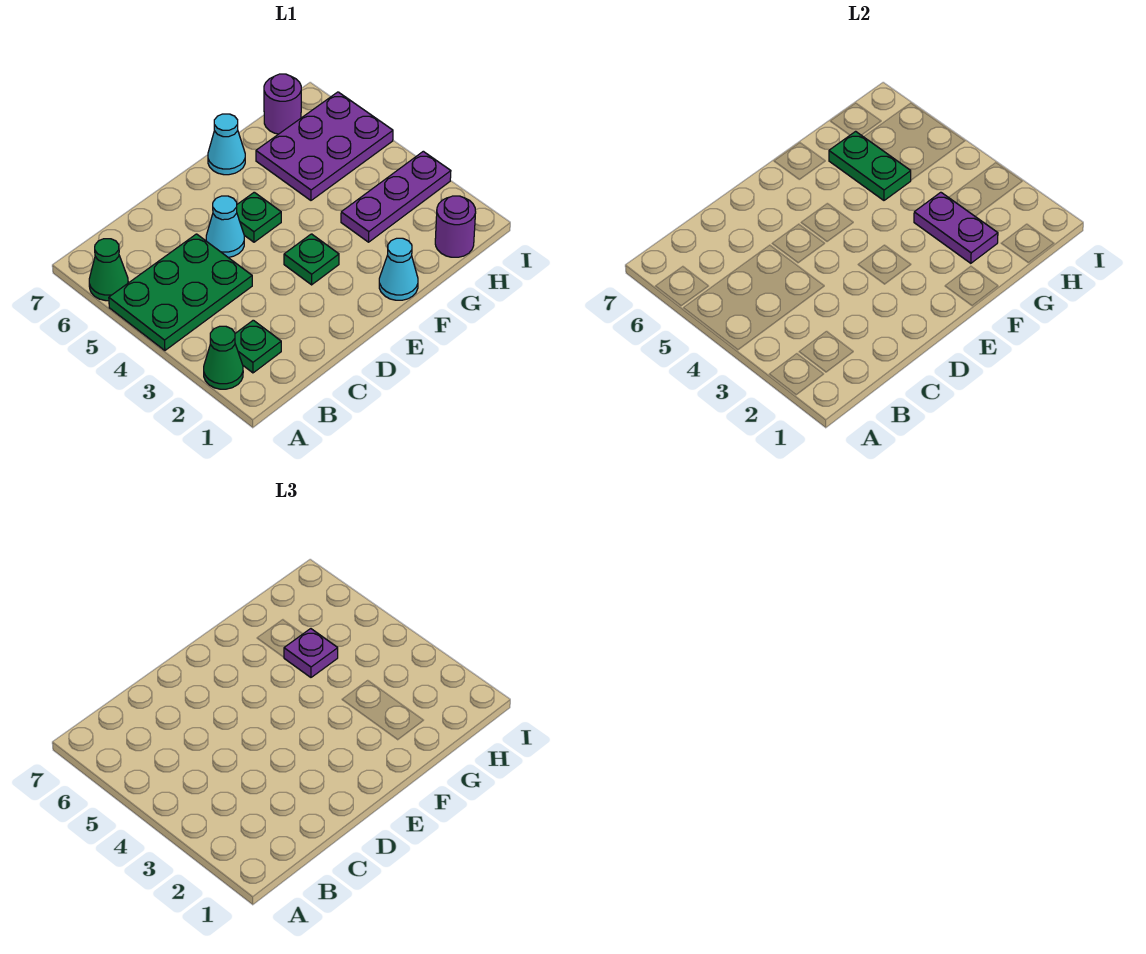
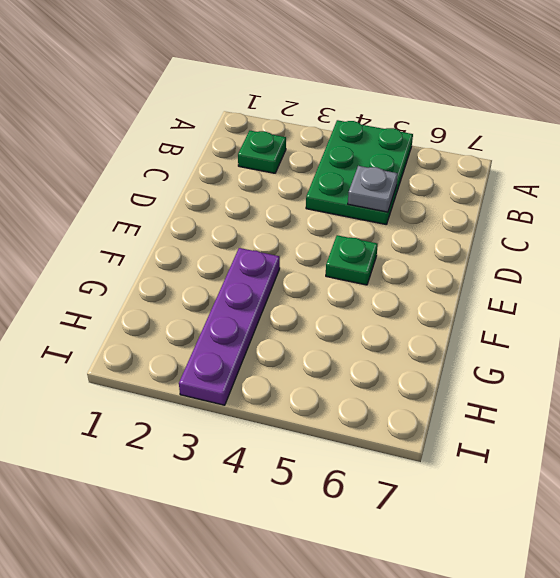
grey 1x1 plate [348,166,398,212] -> none
purple 1x4 plate [179,248,280,405] -> purple 1x3 plate [341,151,451,242]
none -> green 1x1 cone [204,326,243,389]
none -> green 1x1 cone [89,239,128,301]
none -> cyan 1x1 cone [206,196,244,258]

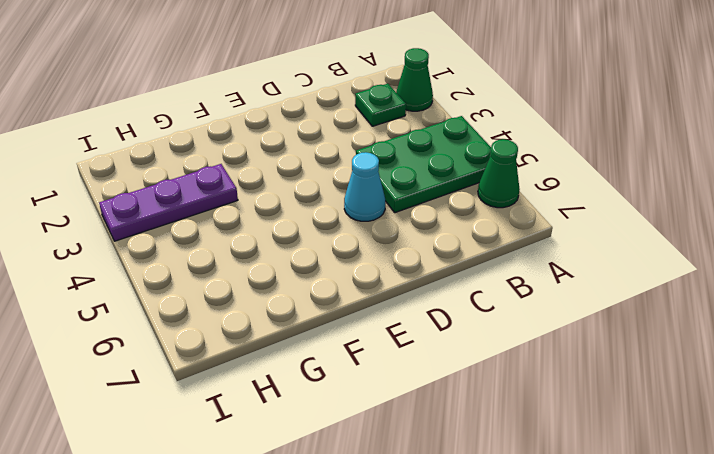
none -> green 1x1 plate [284,234,339,285]
none -> green 1x1 plate [237,192,281,242]
none -> cyan 1x1 cone [379,238,418,300]

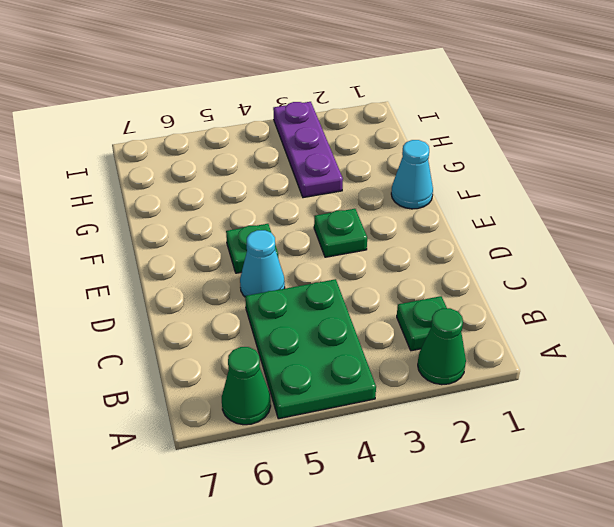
none -> cyan 1x1 cone [208,114,245,175]
none -> purple 2x3 plate [256,92,393,200]
none -> purple 1x1 round brick [435,196,476,257]

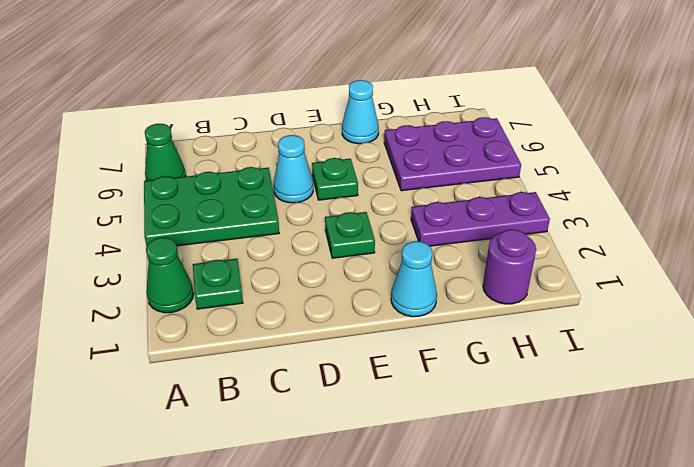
none -> purple 1x1 round brick [264,74,301,134]
none -> purple 1x2 plate [914,192,998,263]
none -> green 1x2 plate [829,131,911,200]

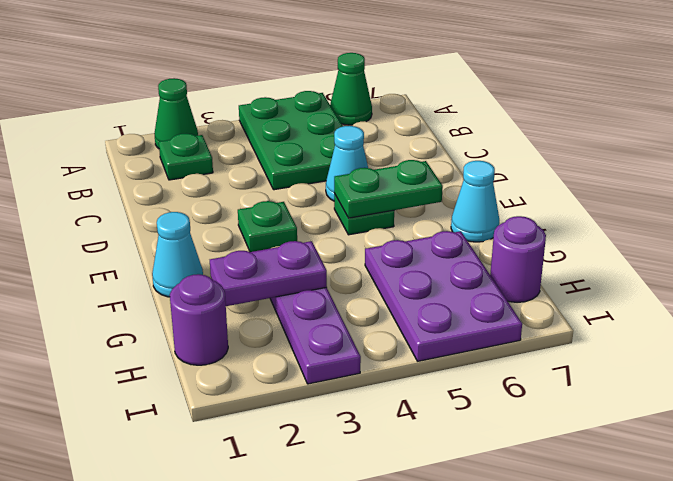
green 1x2 plate [334,160,443,218] -> green 1x2 plate moved to [829,131,911,200]
none -> purple 1x1 plate [284,629,338,677]

